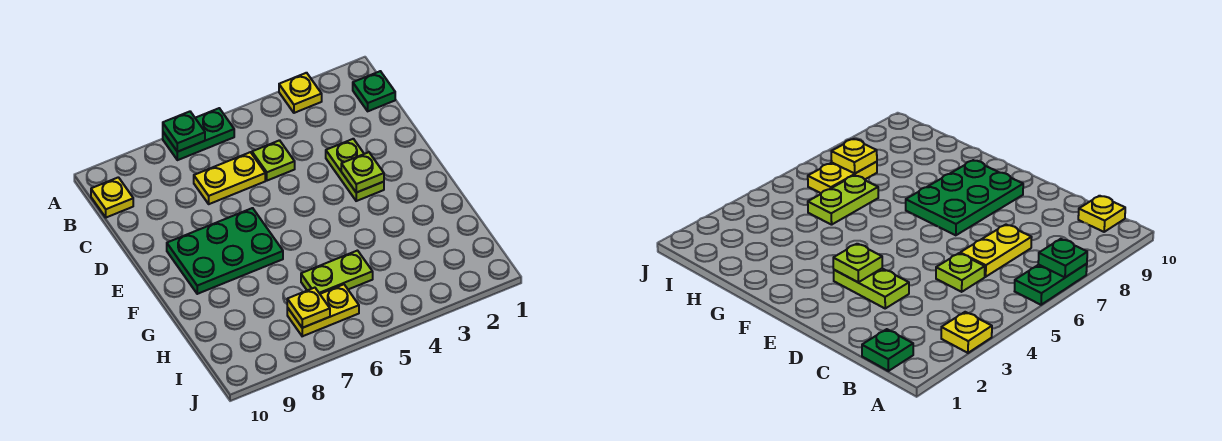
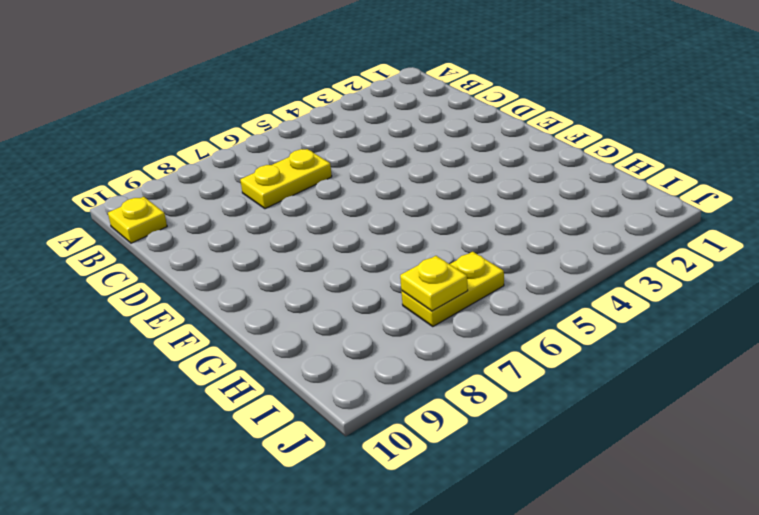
none -> yellow 1x1 plate [279,73,322,113]
none -> green 1x2 plate [163,108,234,160]
none -> green 1x1 plate [353,71,395,111]

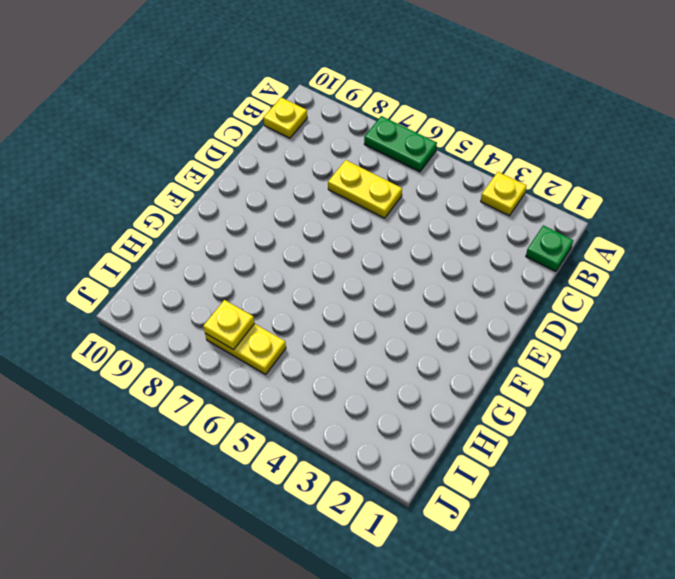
none -> lime 1x1 plate [252,140,295,181]
none -> lime 1x2 plate [326,139,384,201]
none -> green 2x3 plate [167,208,283,294]

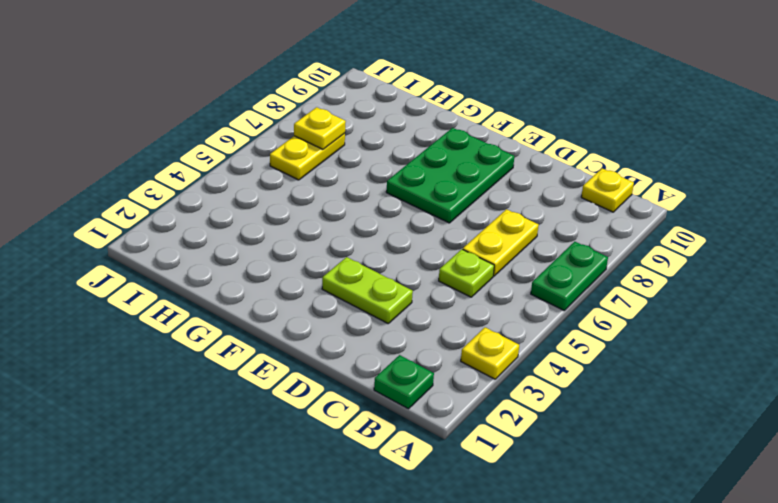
none -> lime 1x2 plate [301,251,373,294]
none -> green 1x1 plate [163,112,205,152]
none -> lime 1x1 plate [341,152,384,193]

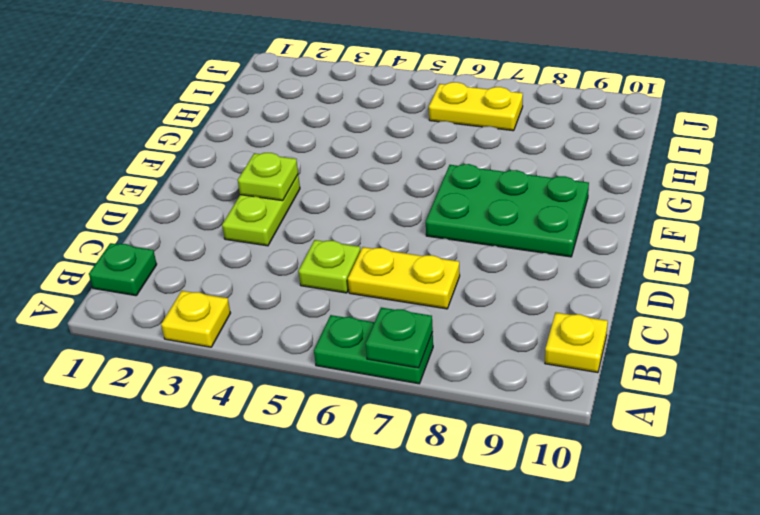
none -> lime 1x2 plate [301,251,373,294]
none -> yellow 1x1 plate [287,288,330,328]

